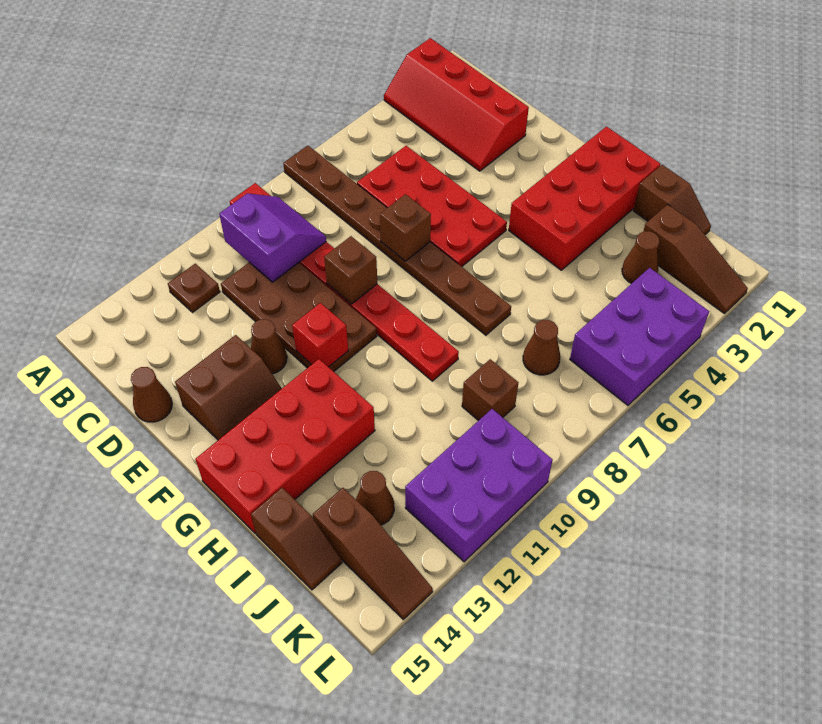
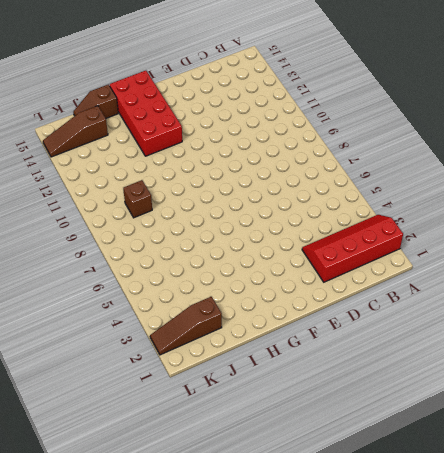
none -> brown 1x8 plate [283,146,511,335]
none -> red 1x8 plate [230,183,459,381]
none -> brown 1x1 plate [168,264,220,313]

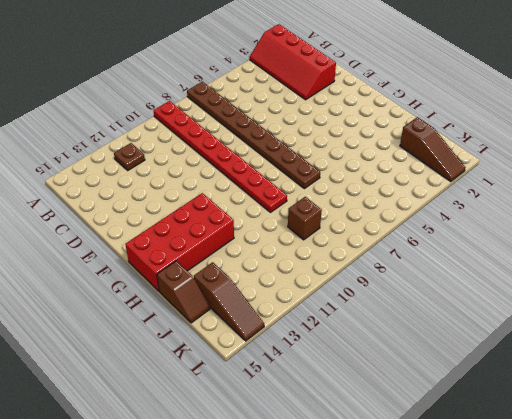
none -> red 2x4 plate [357,146,507,267]
none -> brown 2x4 plate [221,262,377,372]
none -> brown 1x1 cone [131,367,172,422]

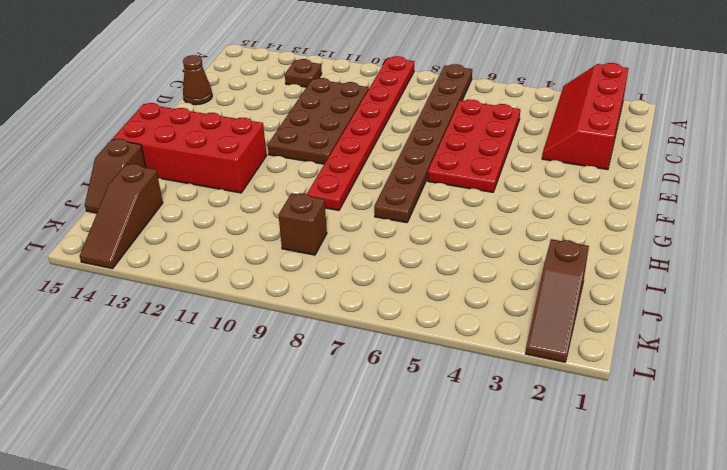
none -> brown 1x1 cone [251,319,287,374]
none -> brown 2x2 slope [175,335,282,440]
none -> red 2x4 brick [509,127,660,270]

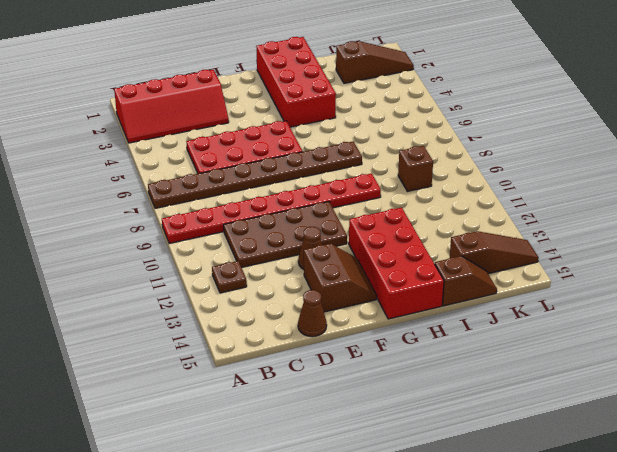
none -> brown 1x2 slope [633,165,711,234]
none -> brown 1x1 cone [622,231,659,284]
none -> brown 1x1 cone [523,320,560,375]

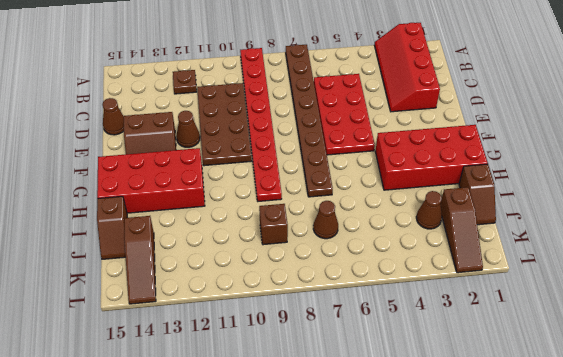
none -> brown 1x1 cone [356,471,394,525]
none -> purple 2x3 brick [570,268,709,405]
none -> purple 2x3 brick [405,409,553,562]

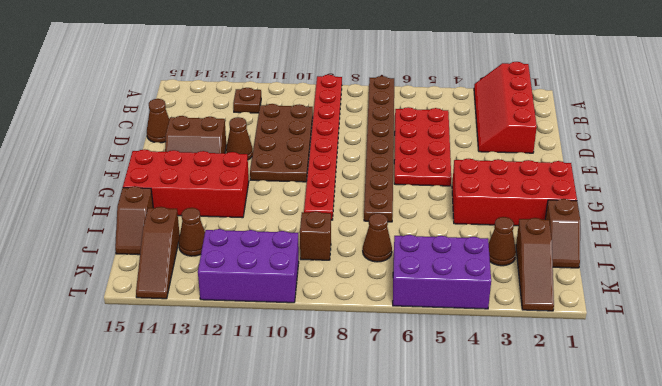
none -> purple 2x2 slope [219,193,326,282]
none -> brown 1x1 brick [380,194,431,261]
none -> brown 1x1 brick [324,236,377,304]

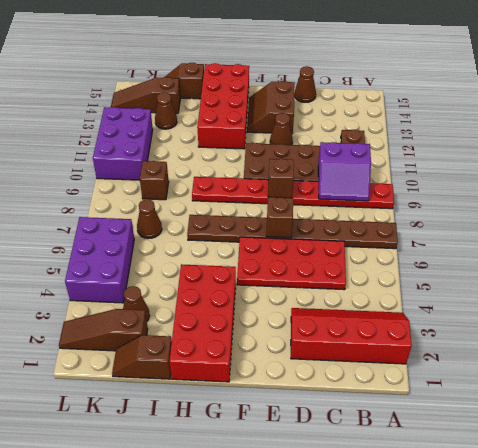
none -> red 1x1 brick [292,303,348,367]

